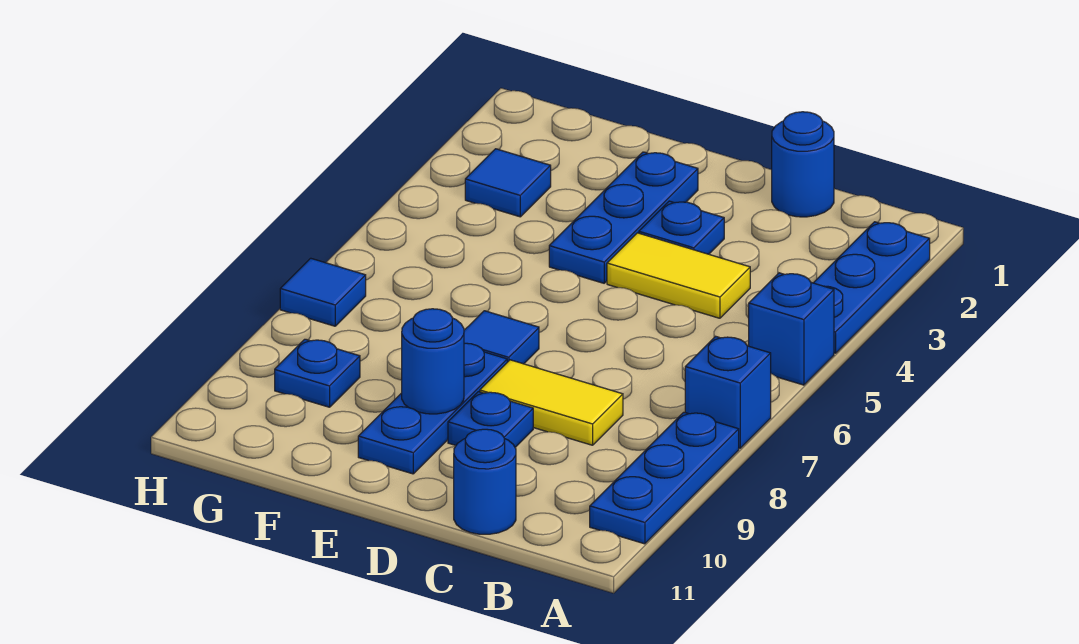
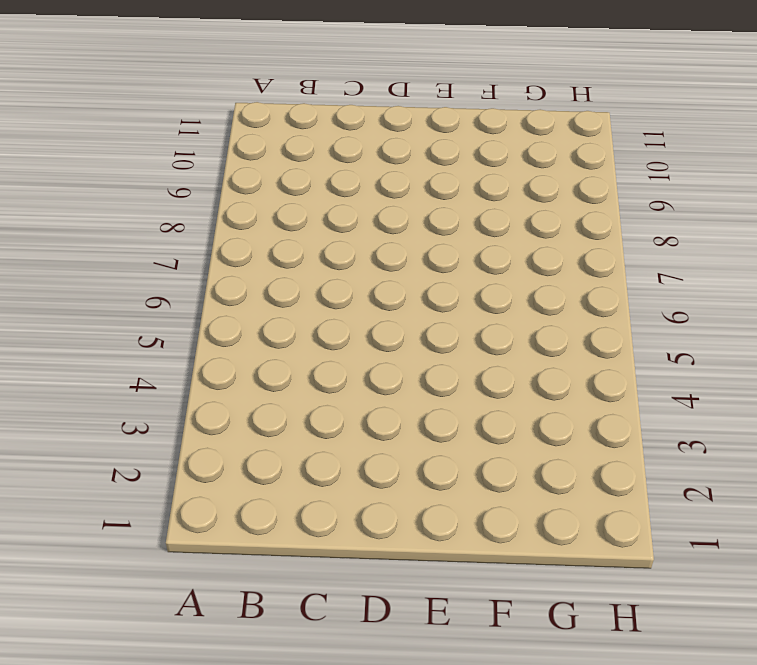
none -> blue 1x3 plate [814,222,930,353]
none -> blue 1x1 brick [749,273,834,385]
none -> blue 1x1 brick [685,336,771,448]

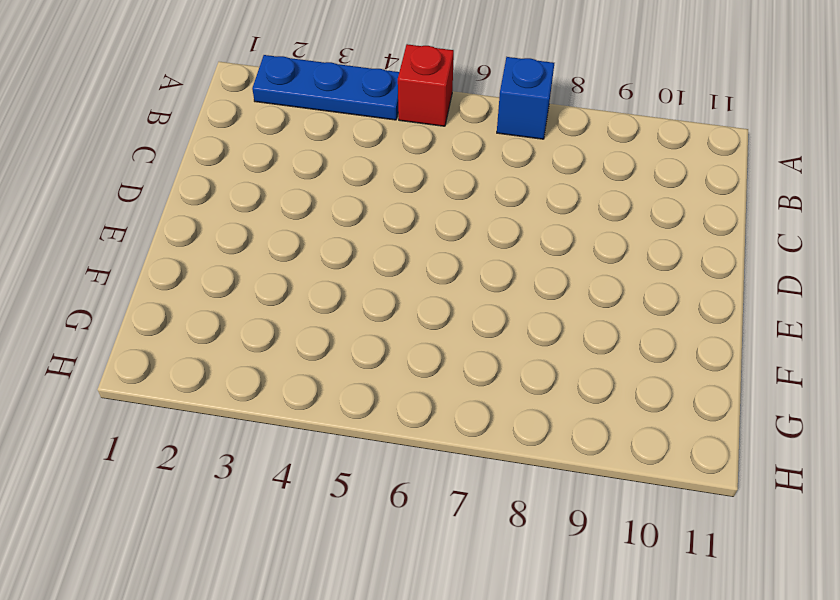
red 1x1 brick [398,44,454,126] -> blue 1x1 brick [749,273,834,385]
none -> blue 1x3 plate [590,412,739,544]
none -> blue 1x1 round brick [772,112,834,217]
none -> yellow 1x2 tile [607,233,750,318]

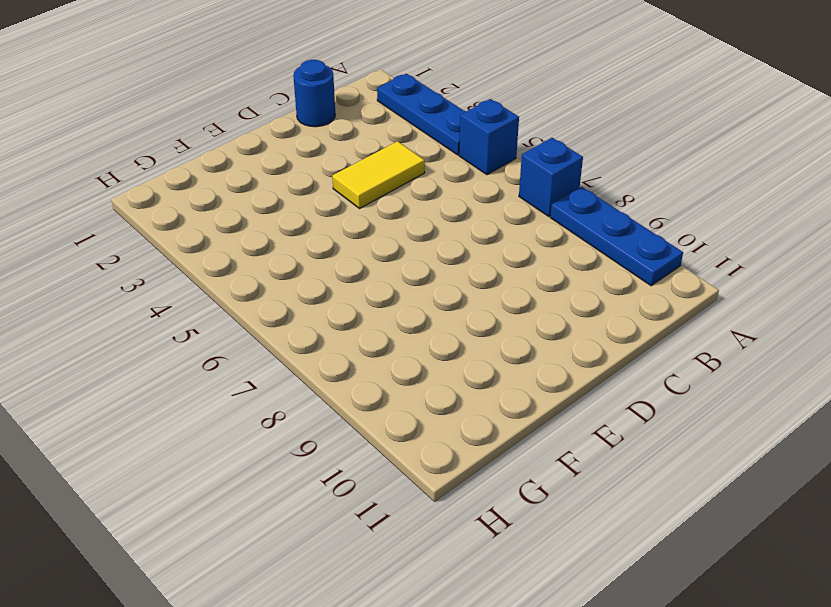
none -> yellow 1x2 tile [480,360,623,445]
none -> blue 1x1 round brick [454,429,516,534]
none -> blue 1x1 plate [639,201,724,254]

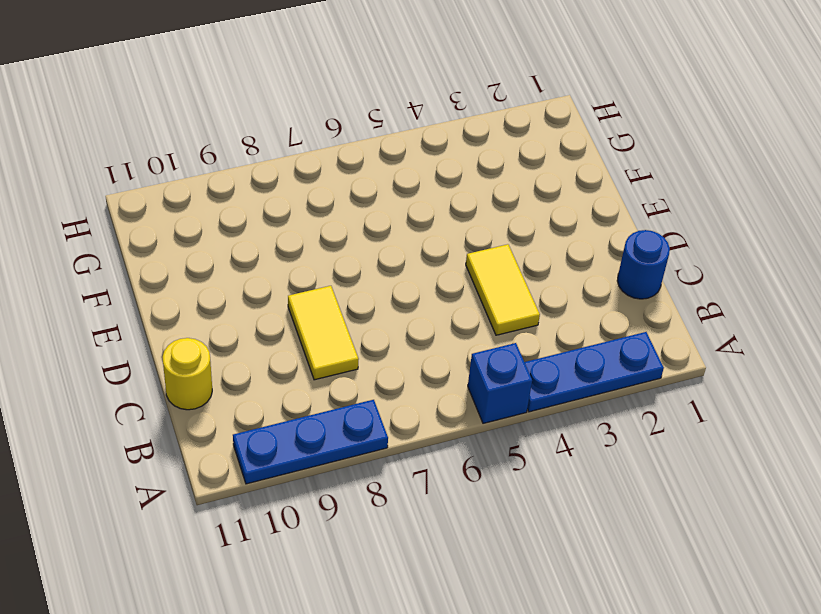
yellow 1x1 round brick [162,338,212,410] -> blue 1x1 round brick [454,429,516,534]
none -> blue 1x1 brick [685,336,771,448]
none -> blue 1x1 plate [639,201,724,254]
none -> blue 1x1 plate [448,392,533,447]

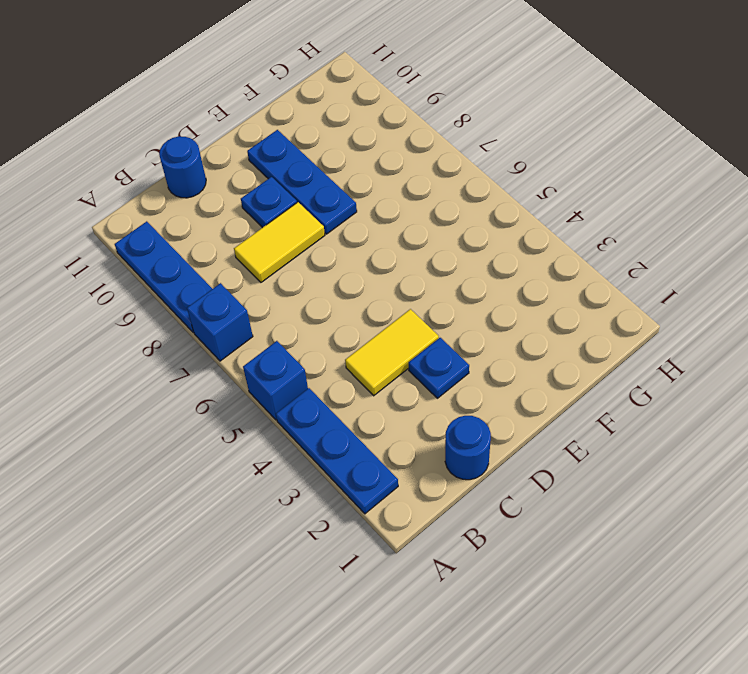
none -> blue 1x3 plate [549,152,698,283]
none -> blue 1x1 tile [464,311,539,364]
none -> blue 1x1 tile [465,149,551,217]

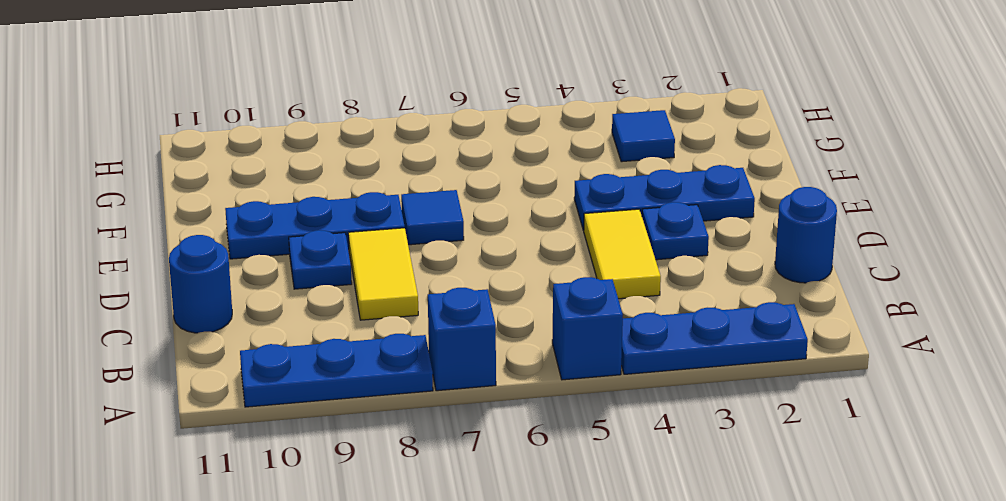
none -> blue 1x1 plate [275,339,360,407]
none -> blue 1x1 tile [280,258,366,326]
none -> blue 1x1 round brick [402,309,464,414]

